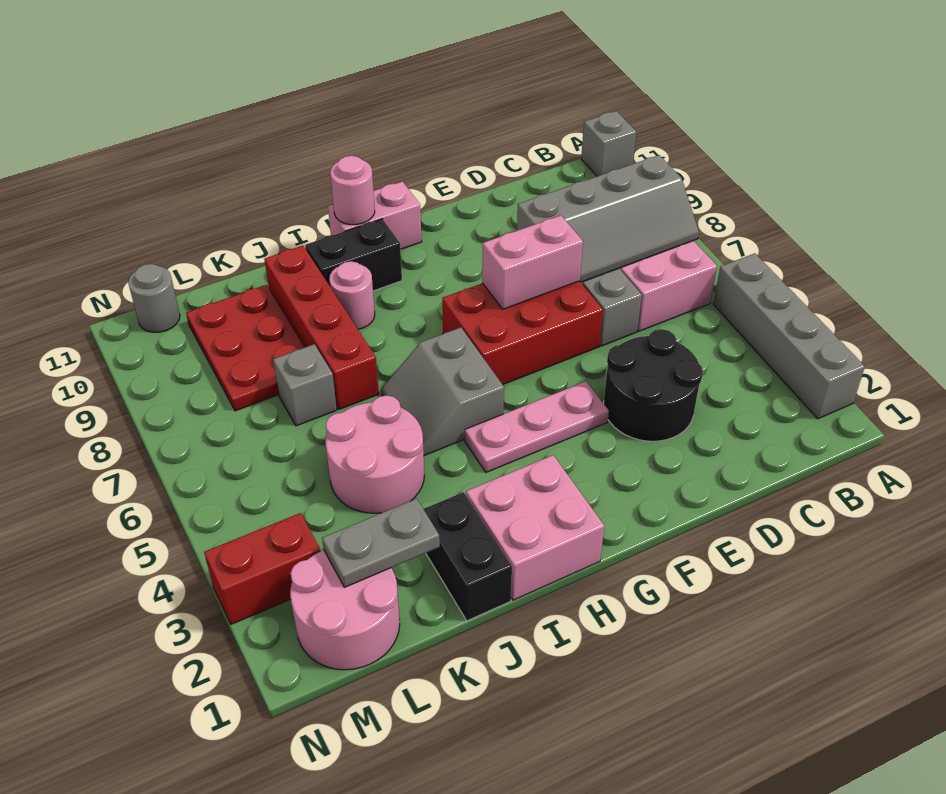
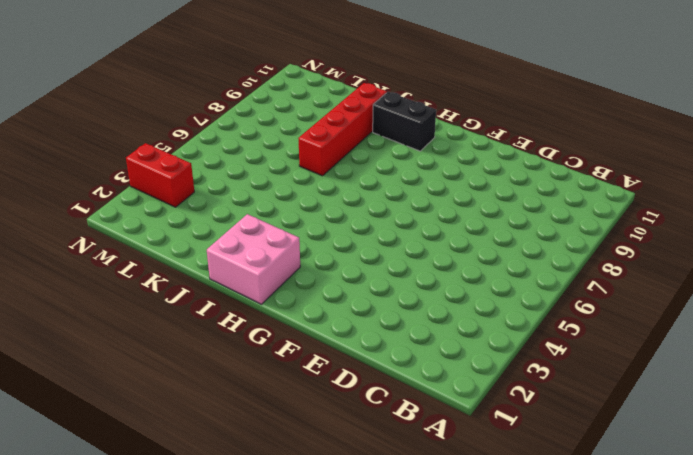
none -> grey 1x4 brick [713,253,865,419]
none -> grey 2x4 slope [517,155,699,282]
none -> grey 1x1 brick [581,111,636,176]

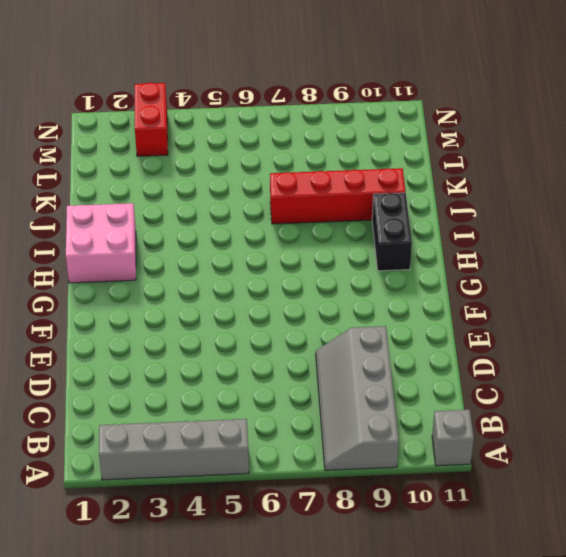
none -> pink 1x2 brick [621,241,717,331]
none -> black 2x2 round brick [604,329,703,441]
none -> grey 1x1 brick [583,269,642,346]

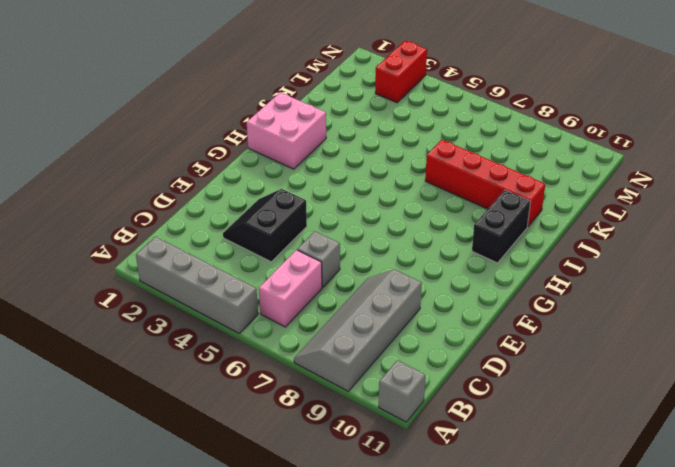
black 2x2 slope [223,189,307,262] -> black 2x2 round brick [604,329,703,441]
none -> red 2x3 brick [442,281,603,385]
none -> pink 1x3 plate [465,381,609,472]
none -> pink 1x2 brick [328,182,422,249]

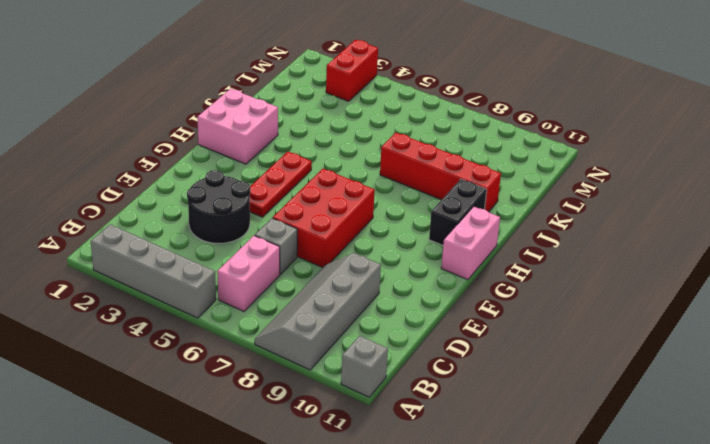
red 1x3 plate [250,152,312,217] -> pink 1x3 plate [465,381,609,472]
none -> grey 2x2 slope [381,327,504,456]
none -> pink 1x1 round brick [329,261,375,329]
none -> black 1x2 brick [424,492,512,621]

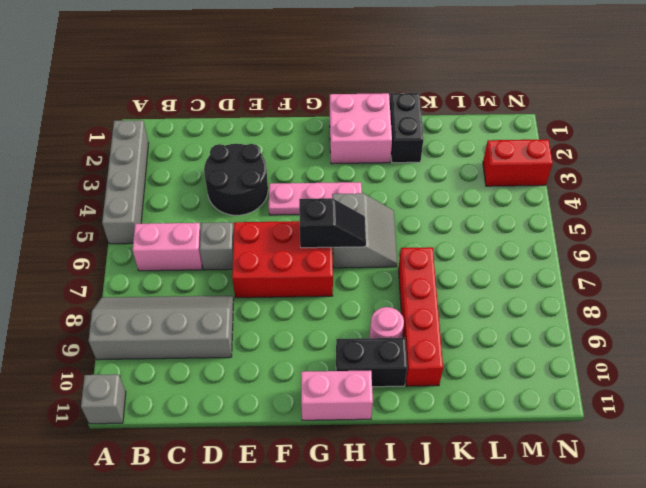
black 1x2 slope [299,198,366,248] -> none
none -> pink 2x2 round brick [326,395,424,513]
none -> grey 1x1 brick [273,344,337,426]
none -> red 2x3 plate [186,285,304,411]

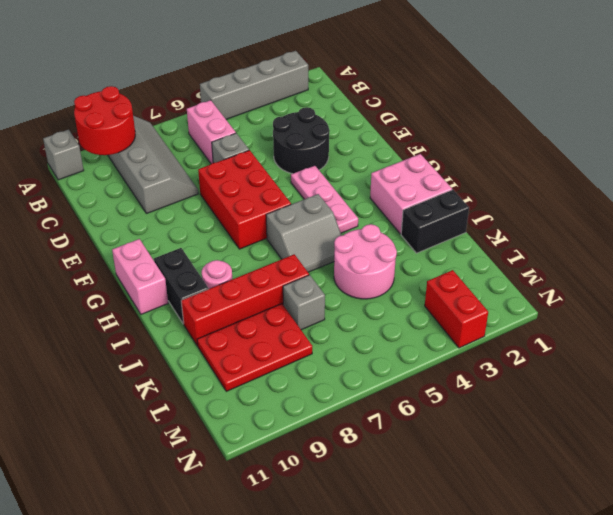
red 2x2 round brick [74,86,135,155] -> none
none -> pink 2x2 round brick [290,550,400,670]
none -> grey 1x1 round brick [128,264,180,332]
none -> pink 1x2 brick [482,215,583,309]

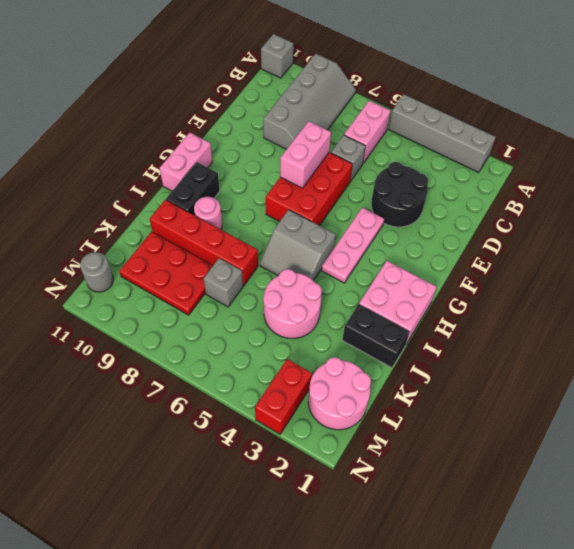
none -> pink 1x1 round brick [330,156,375,225]
none -> grey 1x2 plate [322,499,440,587]

